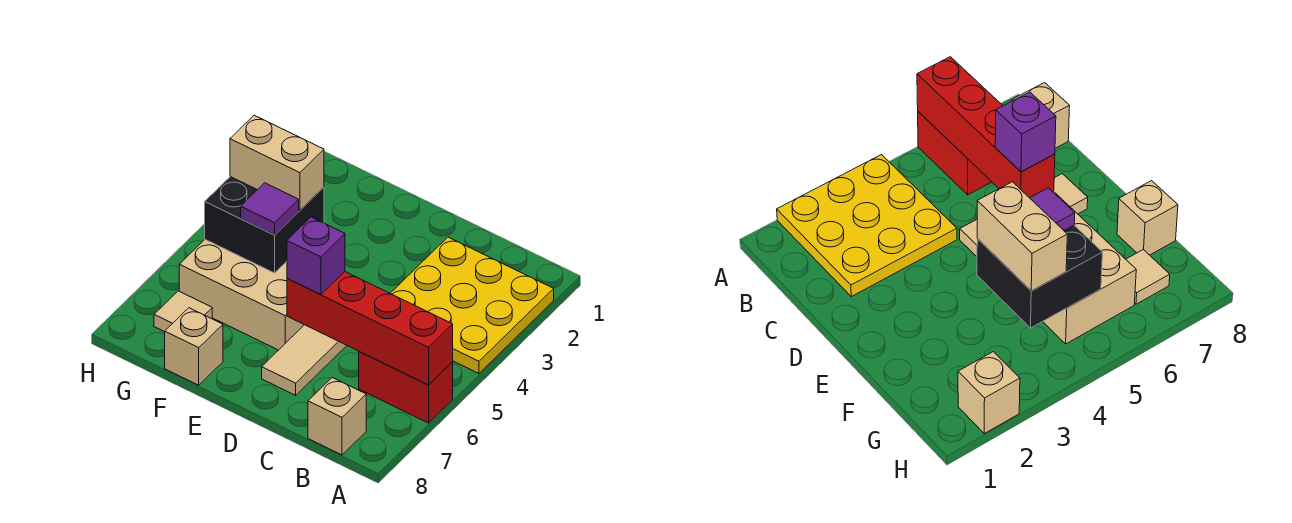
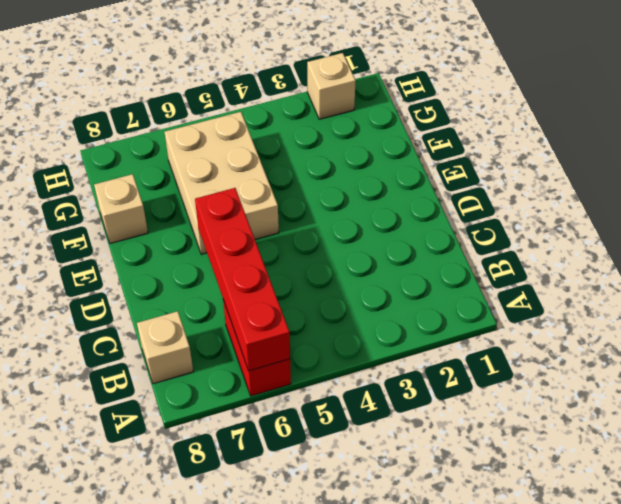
none -> yellow 3x3 plate [390,237,554,373]
none -> tan 1x3 tile [262,325,347,395]
none -> tan 1x1 tile [154,291,212,332]

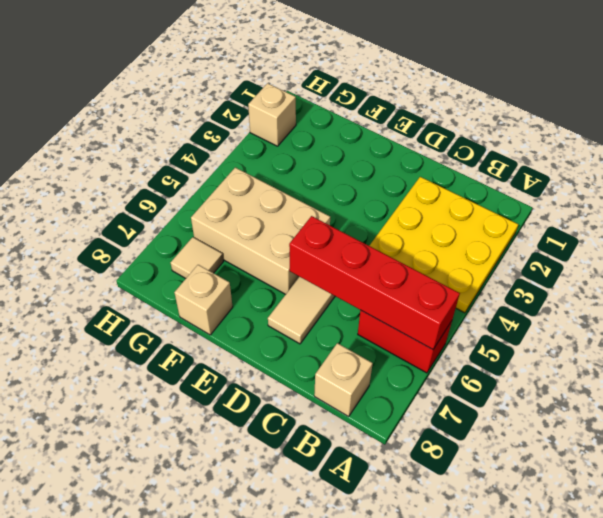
none -> black 2x2 brick [205,177,324,273]
none -> purple 1x1 brick [287,217,345,294]
none -> tan 1x2 brick [230,115,324,210]

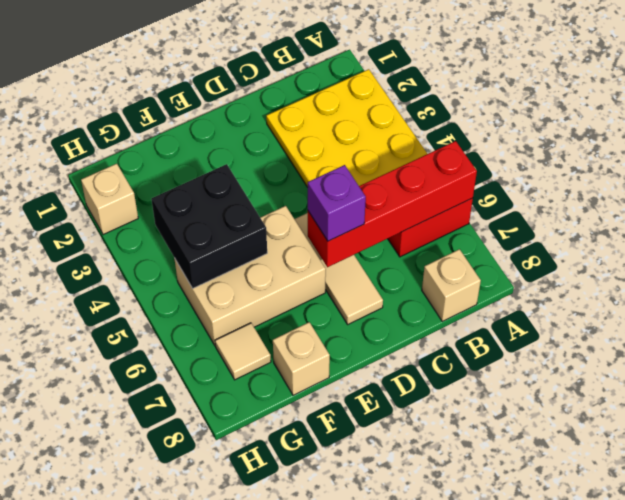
none -> tan 1x2 brick [230,115,324,210]
none -> purple 1x1 tile [241,183,299,235]

